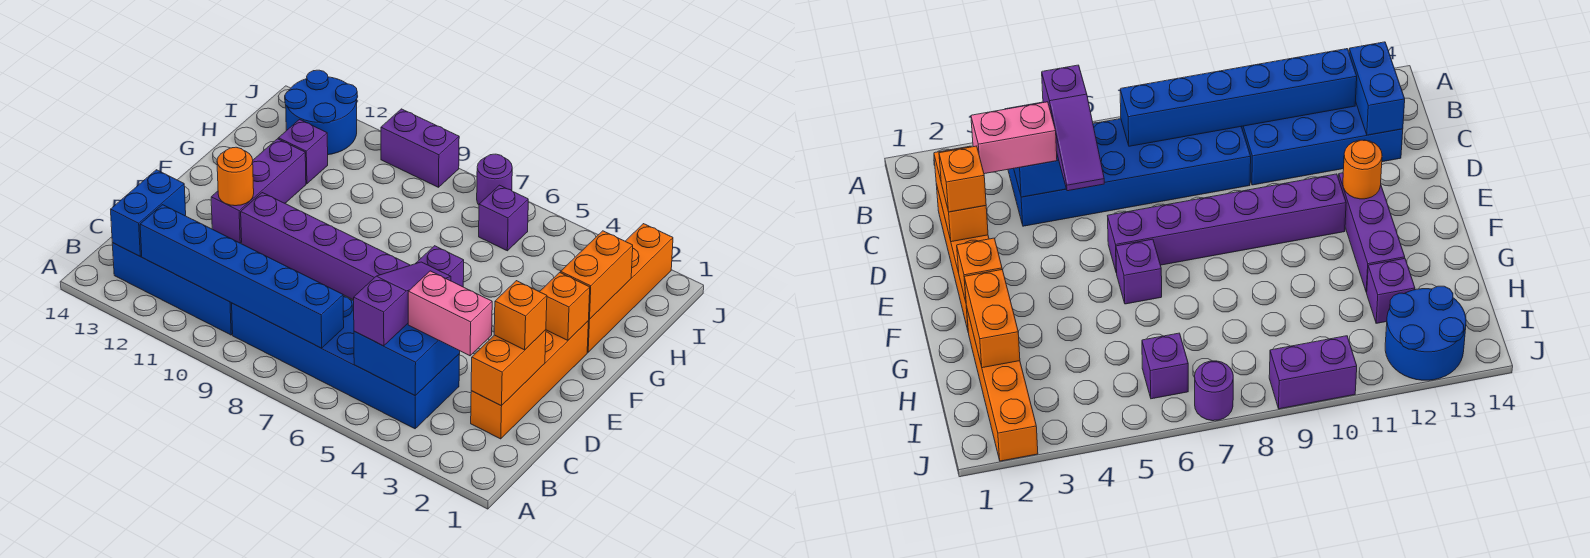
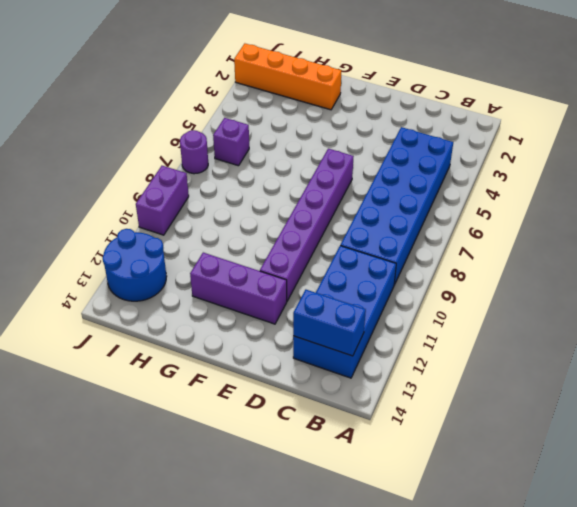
none -> orange 1x4 brick [471,321,588,439]
none -> purple 1x1 brick [415,246,464,287]
none -> purple 1x1 brick [279,120,328,184]

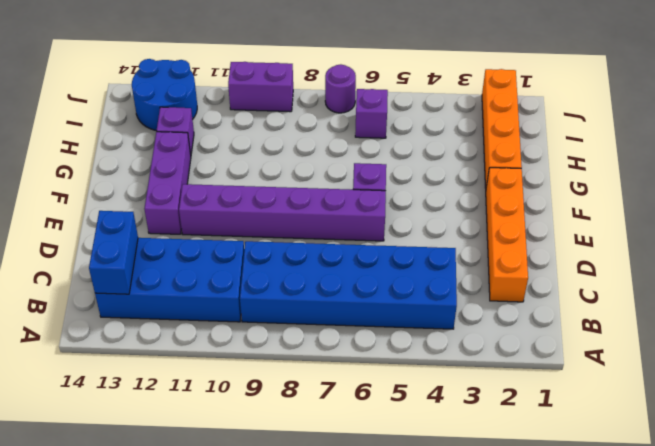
none -> blue 2x2 brick [354,324,460,396]
none -> blue 1x6 brick [140,205,344,348]
none -> orange 1x2 brick [471,330,546,406]

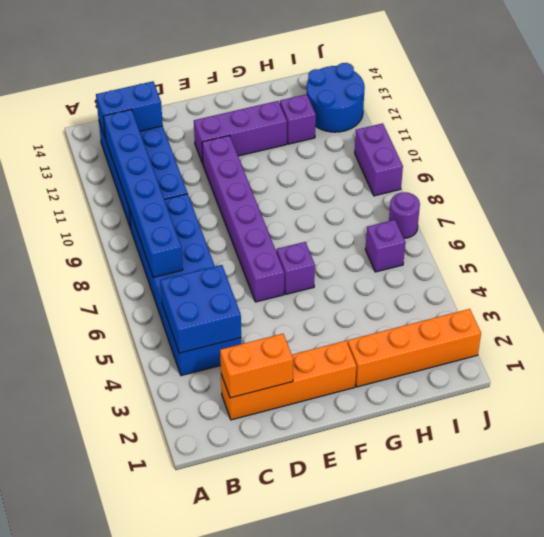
none -> orange 1x1 round brick [217,147,254,206]
none -> orange 1x1 brick [540,272,590,340]
none -> orange 1x2 brick [561,231,633,319]

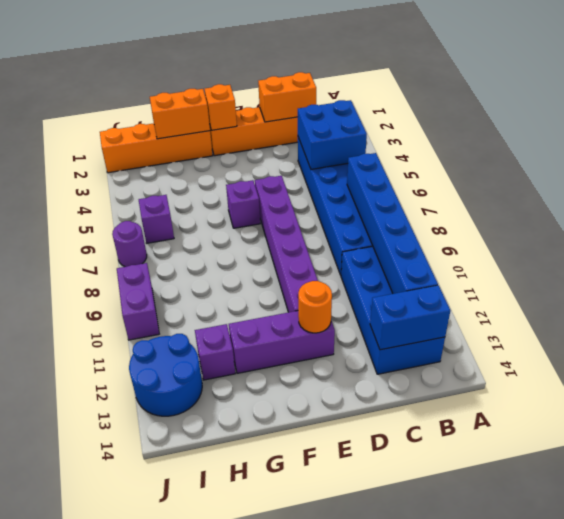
none -> purple 1x3 slope [354,262,451,346]
none -> pink 1x2 brick [408,271,492,356]
none -> orange 1x1 brick [494,281,547,350]

